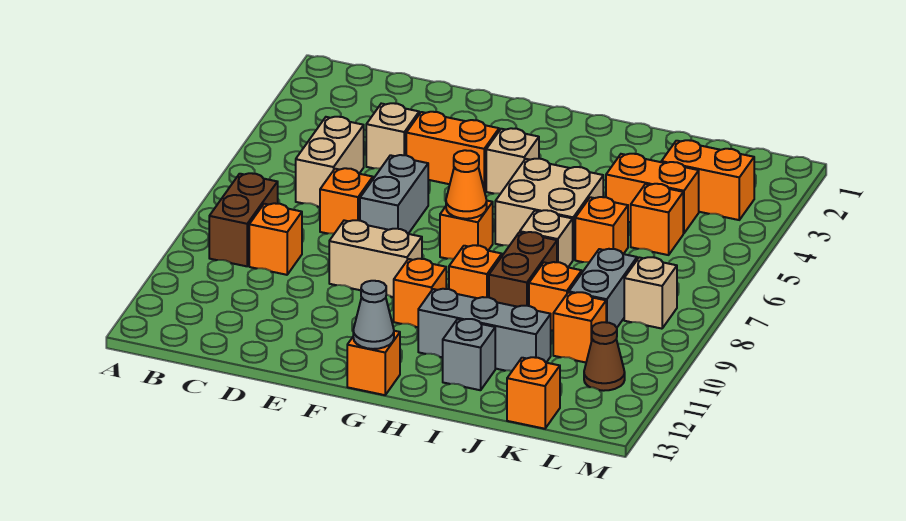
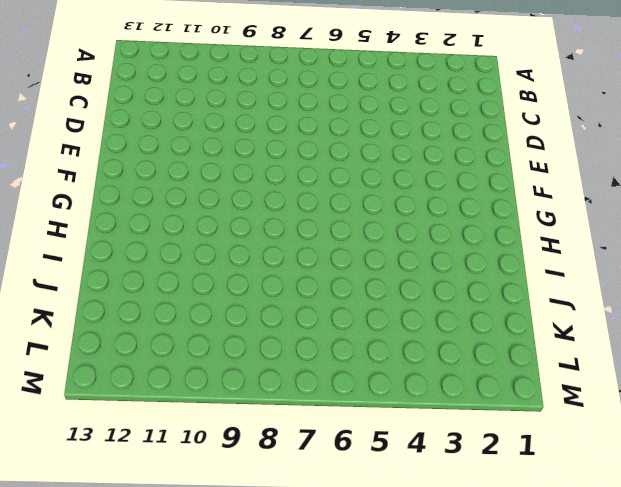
none -> brown 1x2 brick [209,173,278,266]
none -> tan 1x2 brick [296,117,364,207]
none -> orange 1x1 brick [249,203,302,275]
none -> tan 1x1 brick [366,103,419,168]

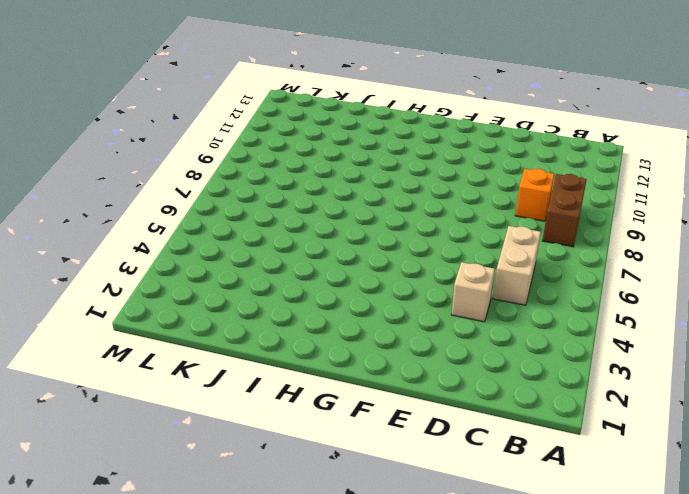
none -> orange 1x1 brick [320,168,373,234]
none -> orange 1x2 brick [406,112,499,191]
none -> grey 1x2 brick [360,155,428,234]
none -> tan 1x2 brick [329,220,422,297]

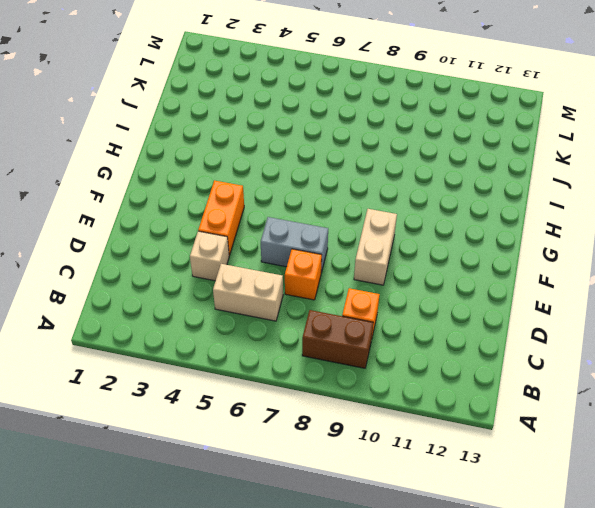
none -> tan 1x1 brick [486,128,539,194]
none -> orange 1x1 brick [440,201,493,259]
none -> orange 1x1 brick [394,259,446,327]
none -> orange 1x1 brick [347,331,400,395]

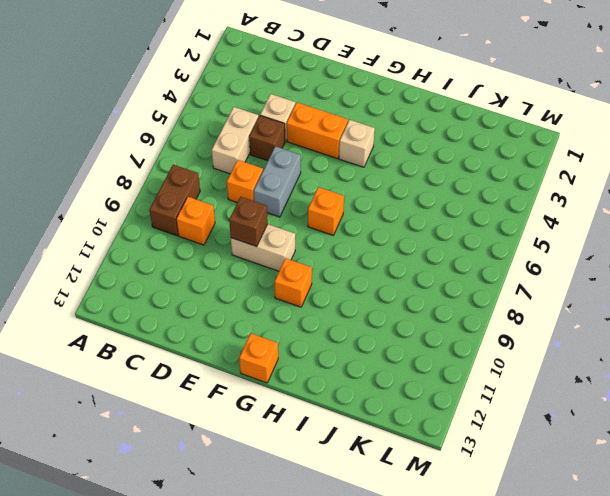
brown 1x1 brick [249,116,285,161] -> none
brown 1x1 brick [229,197,268,247] -> none
none -> tan 2x2 brick [495,159,603,260]
none -> orange 1x1 brick [449,245,502,298]
none -> grey 1x3 brick [418,289,551,371]
none -> tan 1x1 brick [520,210,573,267]

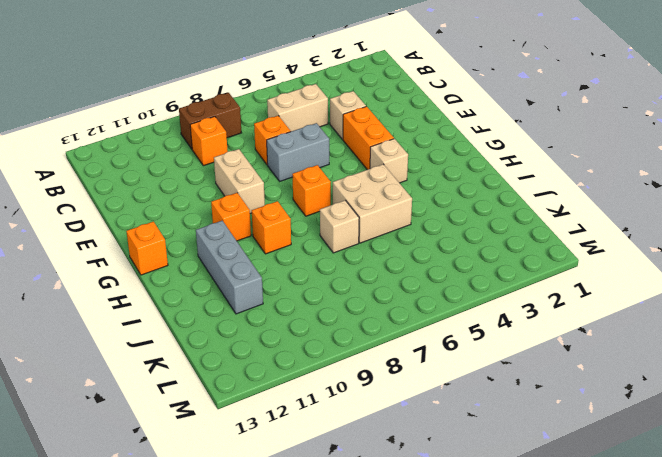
none -> brown 1x2 brick [489,232,557,307]
none -> grey 1x1 brick [443,319,495,390]
none -> orange 1x2 brick [606,154,699,233]
none -> orange 1x1 brick [575,197,628,262]

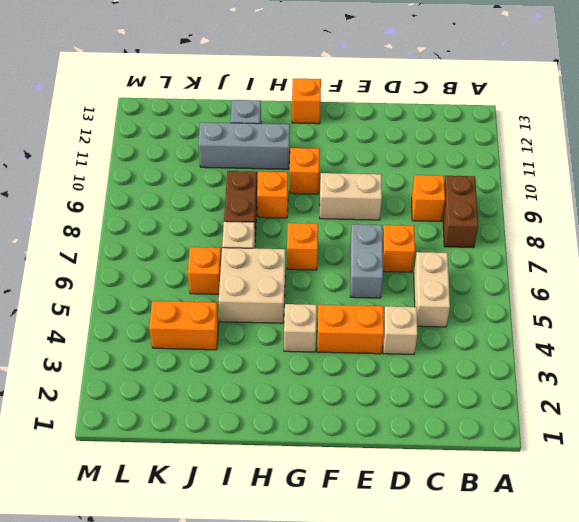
none -> orange 1x1 brick [529,262,582,331]
none -> orange 1x2 brick [661,140,754,220]
none -> orange 1x1 brick [631,184,683,255]
none -> grey 1x2 brick [569,249,637,327]

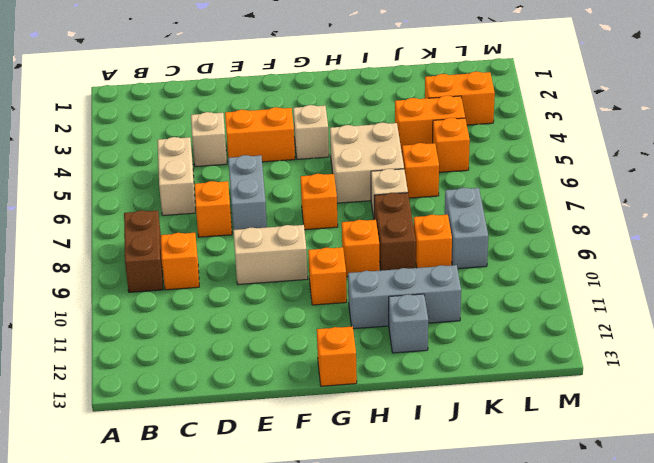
none -> orange 1x1 brick [553,292,606,362]
none -> orange 1x1 brick [507,357,560,429]
none -> tan 1x1 brick [624,257,677,329]
none -> brown 1x1 cone [584,322,625,391]

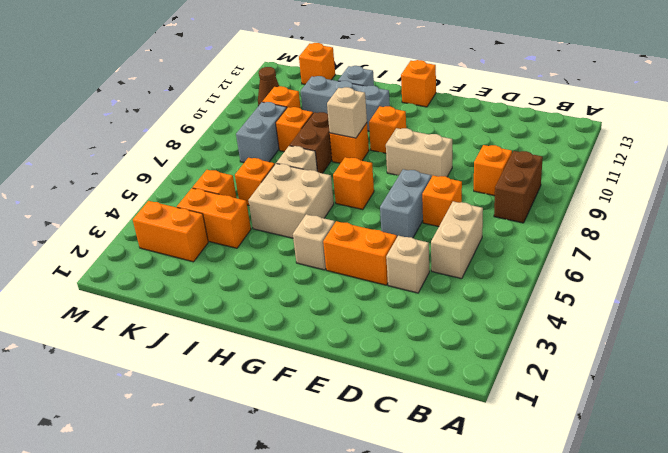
tan 1x1 brick [327,87,367,138] -> tan 1x1 brick moved to [624,257,677,329]
none -> orange 1x1 cone [446,150,487,219]
none -> grey 1x1 cone [353,281,394,349]

